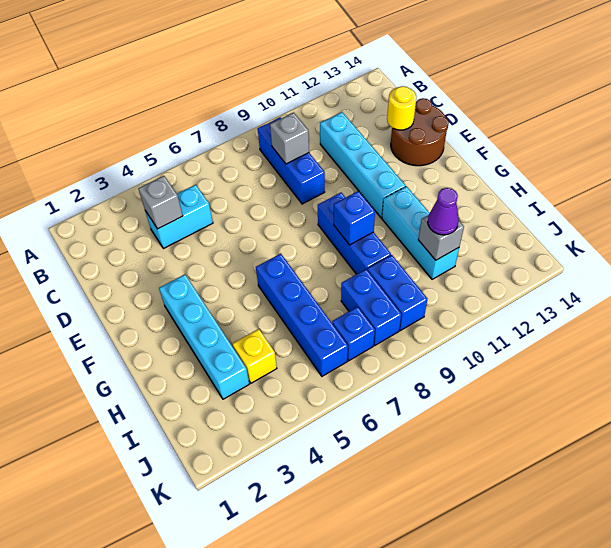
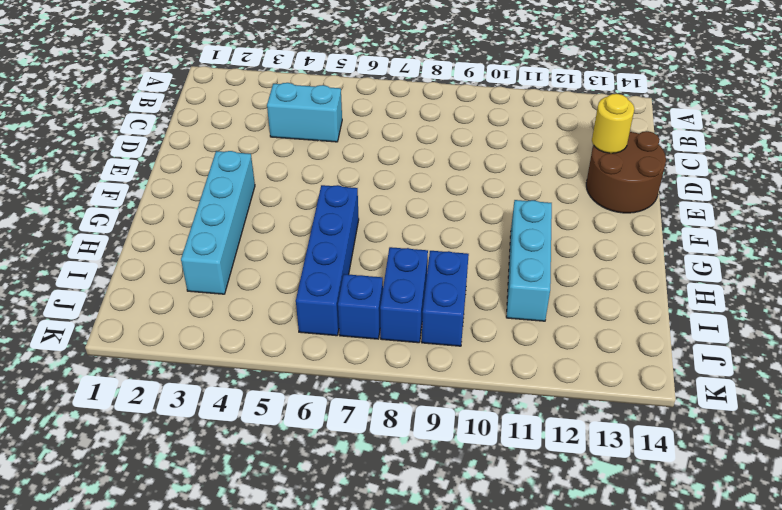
none -> blue 1x3 brick [258,117,325,204]
none -> cyan 1x4 brick [320,112,406,218]
none -> blue 1x3 brick [318,193,391,274]

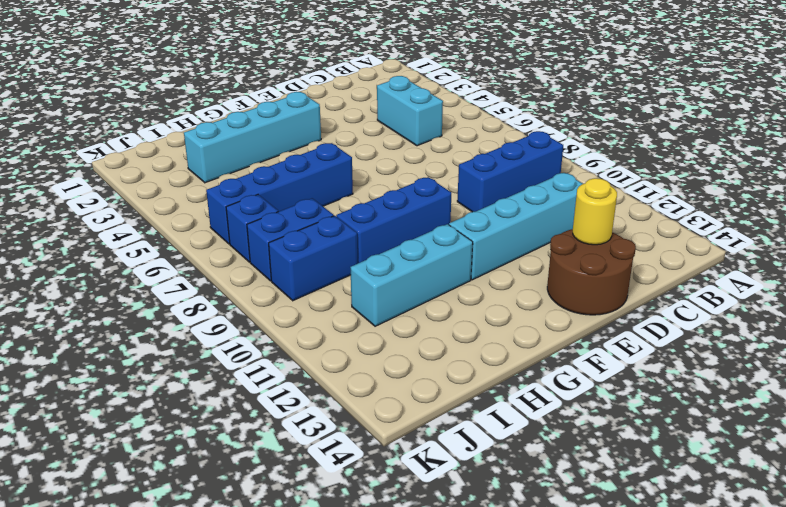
none -> yellow 1x1 brick [232,329,277,383]
none -> grey 1x1 brick [138,176,183,229]
none -> grey 1x1 brick [270,112,309,164]

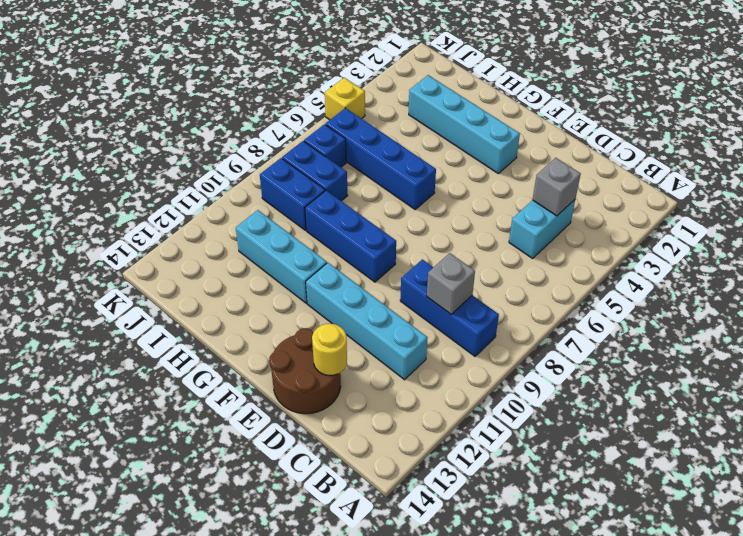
yellow 1x1 brick [325,78,365,120] -> yellow 1x1 brick moved to [232,329,277,383]
none -> blue 1x1 brick [334,191,375,245]
none -> grey 1x1 brick [418,215,464,260]
none -> purple 1x1 cone [428,188,459,235]

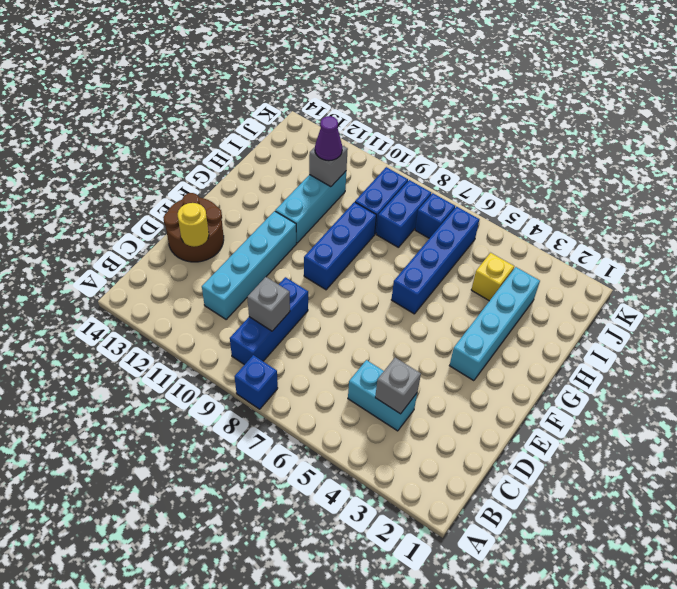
blue 1x1 brick [234,355,278,409] -> blue 1x1 brick moved to [334,191,375,245]

